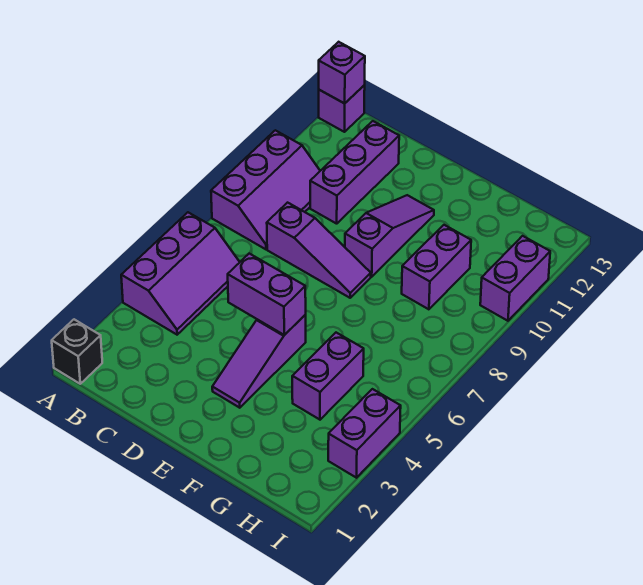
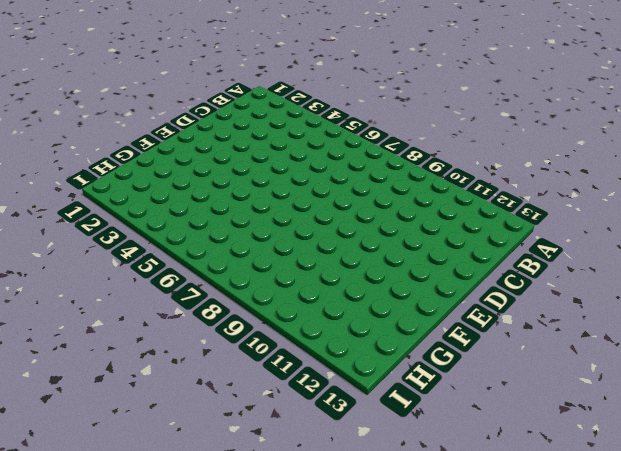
none -> black 1x1 brick [52,319,102,384]
none -> purple 2x3 slope [121,212,240,335]
none -> purple 2x3 slope [211,130,320,249]

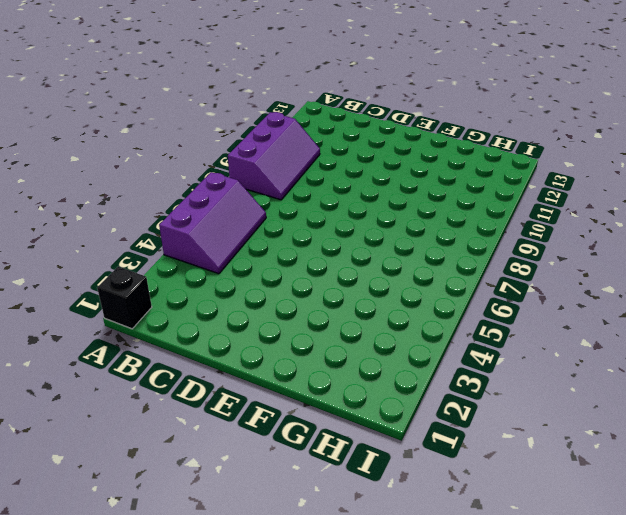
none -> purple 1x1 brick [319,85,365,132]
none -> purple 1x3 slope [267,203,371,298]
none -> purple 1x3 brick [310,121,399,224]

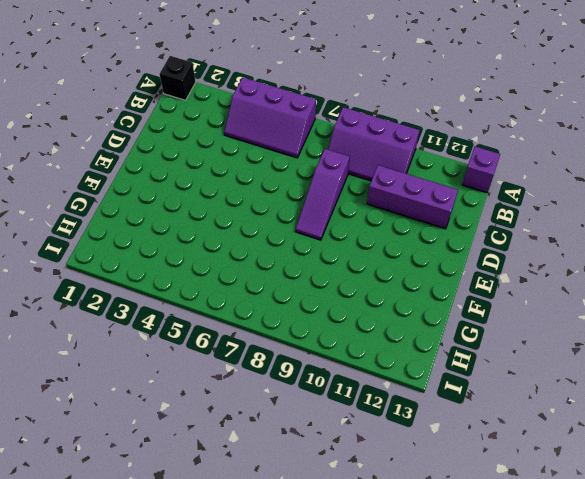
none -> purple 1x3 slope [212,315,306,408]
none -> purple 1x3 slope [345,195,434,277]
none -> purple 1x2 brick [292,333,364,420]

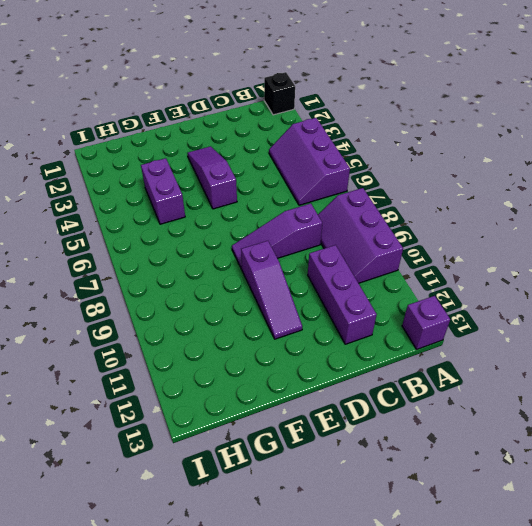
none -> purple 1x2 brick [402,225,471,309]
none -> purple 1x2 brick [328,389,401,478]
none -> purple 1x2 brick [480,236,550,321]

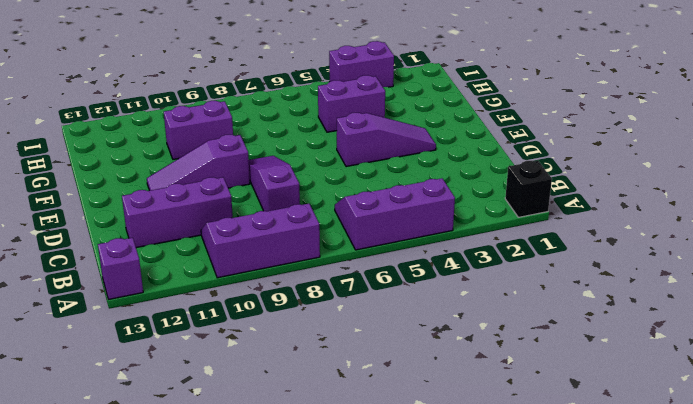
none -> purple 1x2 brick [480,236,550,321]
none -> purple 1x1 brick [319,42,365,103]
none -> purple 1x2 brick [228,254,306,335]

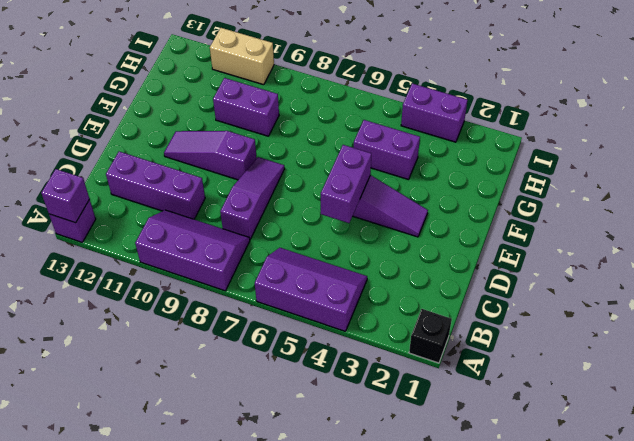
tan 1x2 brick [210,28,274,85] -> purple 1x2 brick [480,236,550,321]

